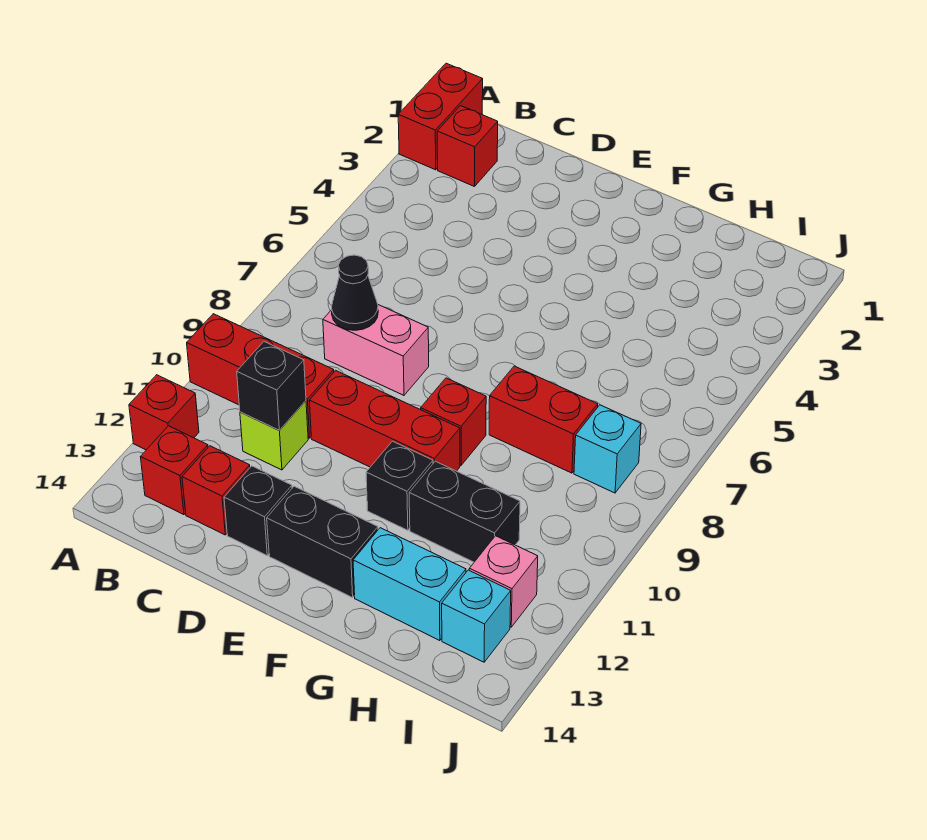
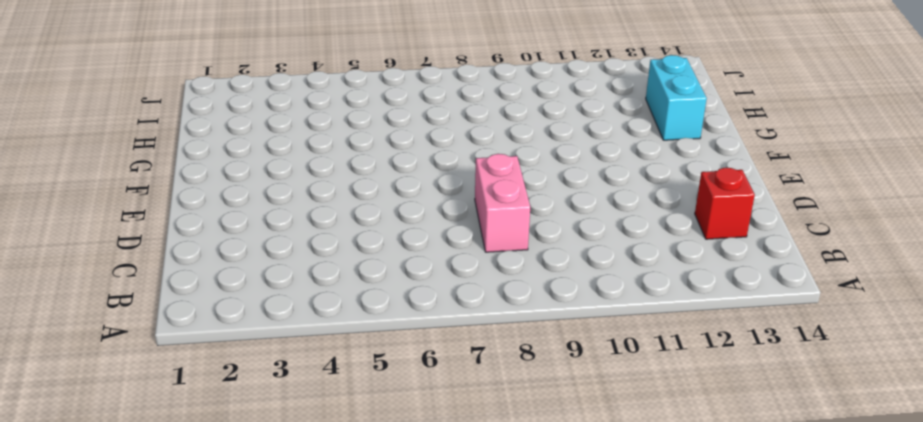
none -> red 1x2 brick [398,63,483,170]
none -> red 1x3 brick [187,314,334,438]
none -> red 1x1 brick [129,375,199,450]

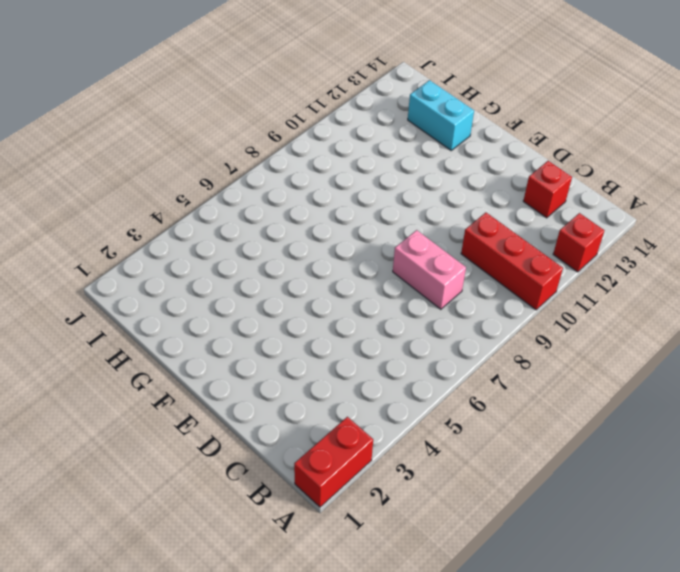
none -> red 1x1 brick [437,106,498,187]
none -> red 1x1 brick [141,426,208,515]
none -> lime 1x1 brick [240,401,308,470]

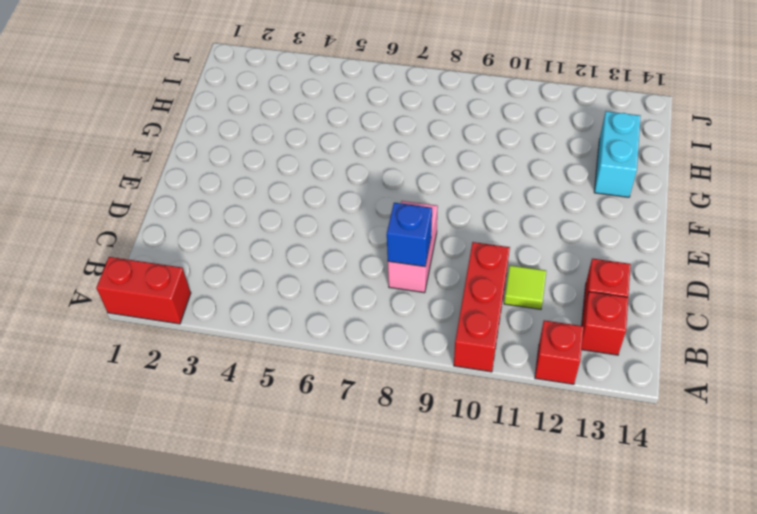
blue 1x1 brick [387,203,432,267] -> black 1x1 cone [332,255,378,330]
lime 1x1 tile [504,265,546,309] -> lime 1x1 brick [240,401,308,470]
none -> red 1x1 brick [437,106,498,187]
none -> red 1x3 brick [309,370,460,471]
none -> black 1x1 brick [224,466,292,555]

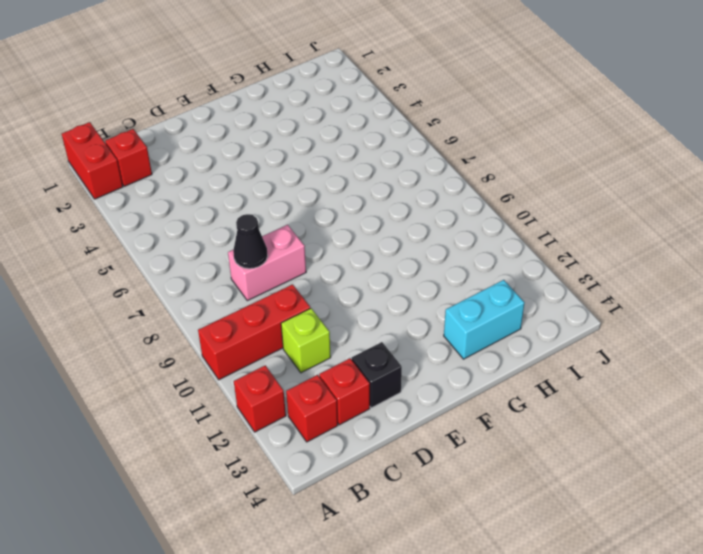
none -> red 1x3 brick [309,370,460,471]
none -> black 1x2 brick [267,486,378,598]
none -> red 1x1 brick [421,378,486,465]

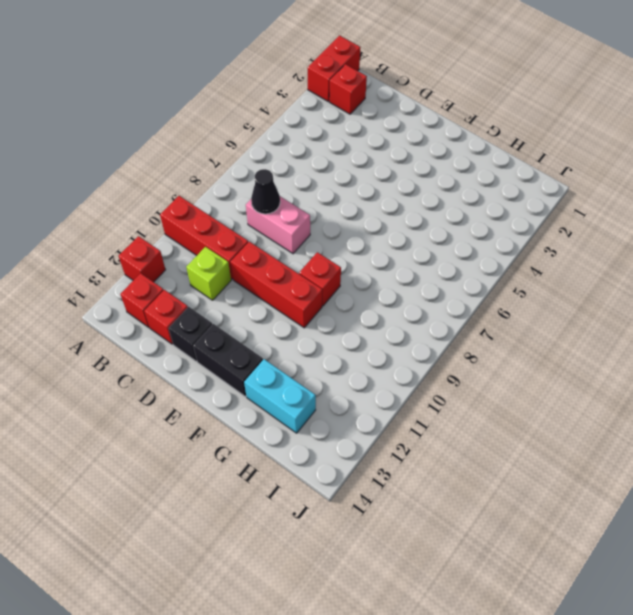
none -> black 1x1 brick [366,441,433,530]
none -> red 1x2 brick [489,366,598,473]
none -> black 1x2 brick [409,461,520,562]

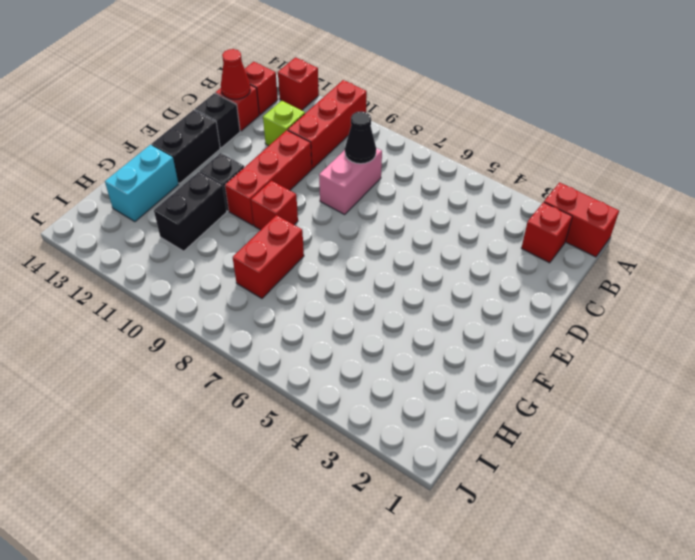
red 1x1 cone [221,49,250,99] -> none
none -> cyan 1x1 brick [574,405,641,493]
none -> pink 1x1 brick [469,536,538,627]
none -> cyan 1x1 brick [442,570,511,662]

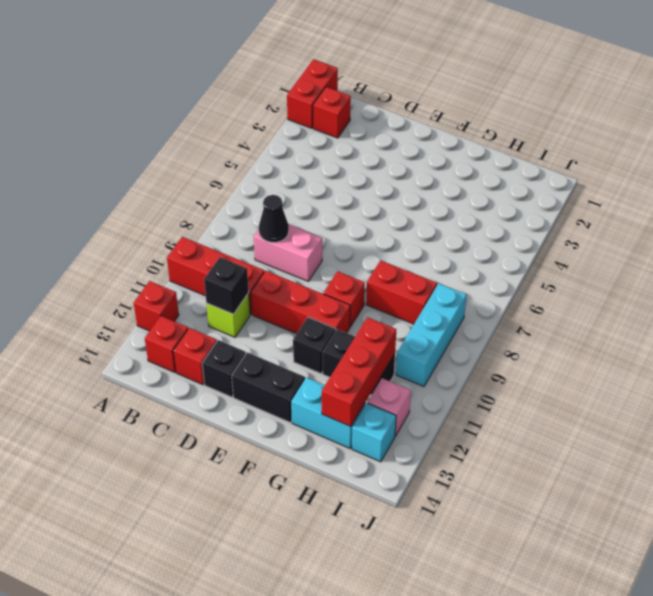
red 1x3 brick [322,317,396,427] -> none
cyan 1x3 brick [396,284,467,387] -> cyan 1x1 brick [574,405,641,493]

